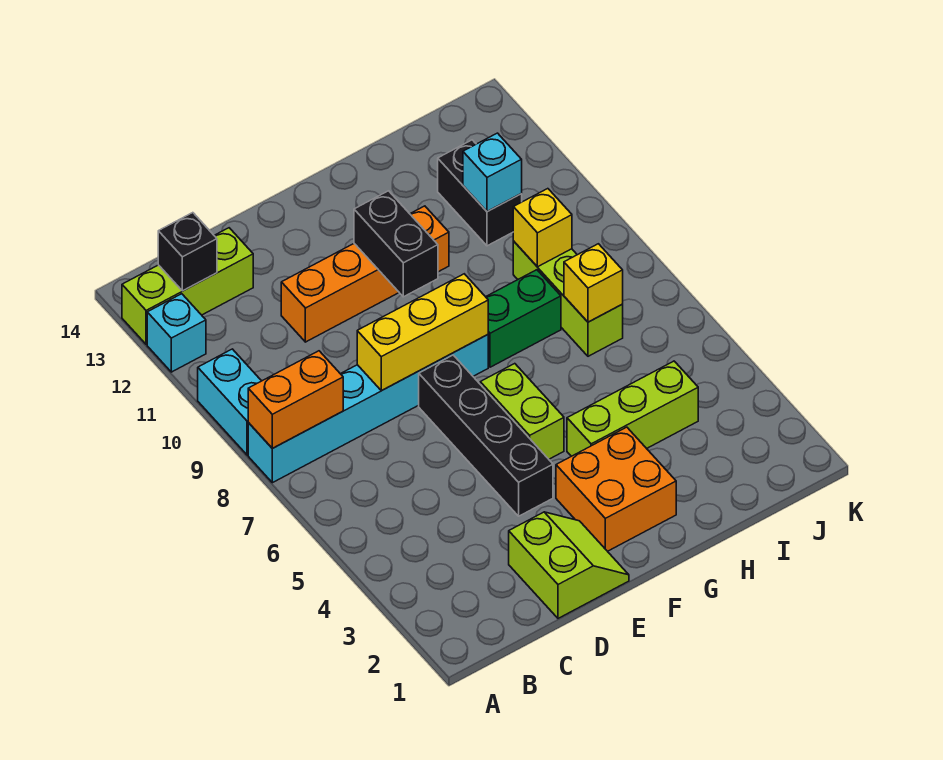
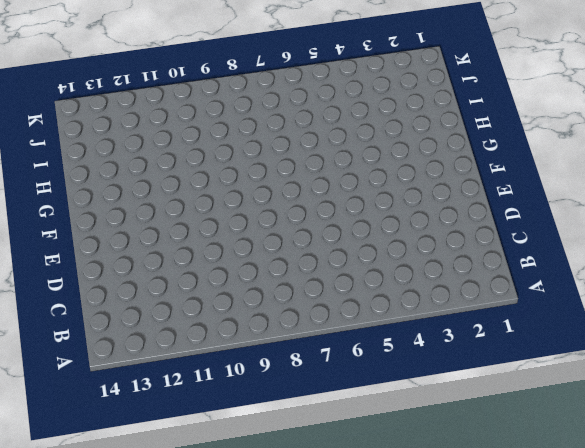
none -> cyan 1x6 brick [248,335,488,483]
none -> cyan 1x2 brick [198,349,261,455]
none -> cyan 1x1 brick [147,294,206,372]

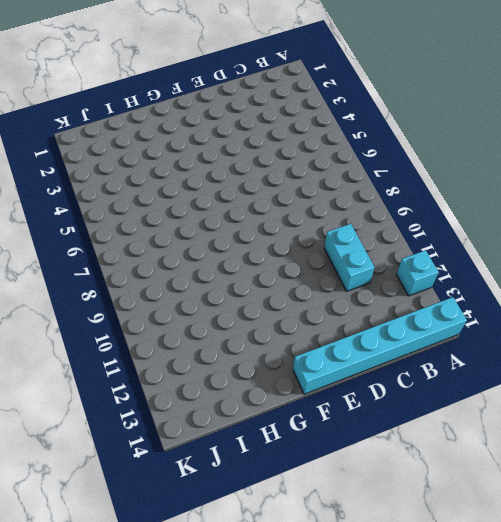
cyan 1x6 brick [293,297,467,394] -> cyan 1x6 brick moved to [248,335,488,483]
cyan 1x2 brick [324,224,375,291] -> cyan 1x2 brick moved to [198,349,261,455]
none -> lime 1x3 brick [122,228,253,344]
none -> lime 2x2 slope [509,512,629,618]
none -> orange 1x4 brick [281,206,449,342]

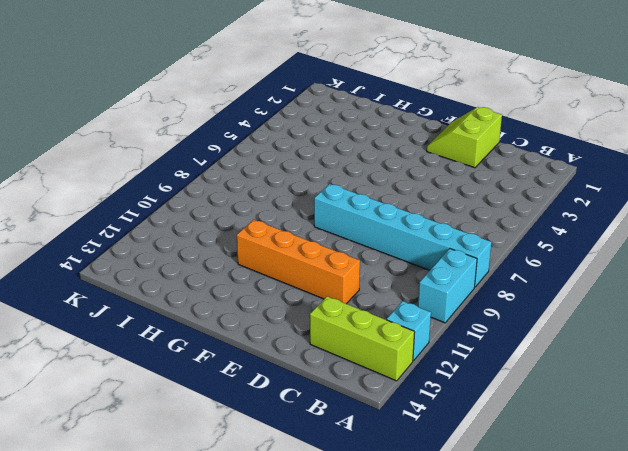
none -> black 1x4 brick [419,355,553,516]
none -> orange 2x2 brick [556,427,676,551]
none -> lime 1x2 brick [480,364,564,459]

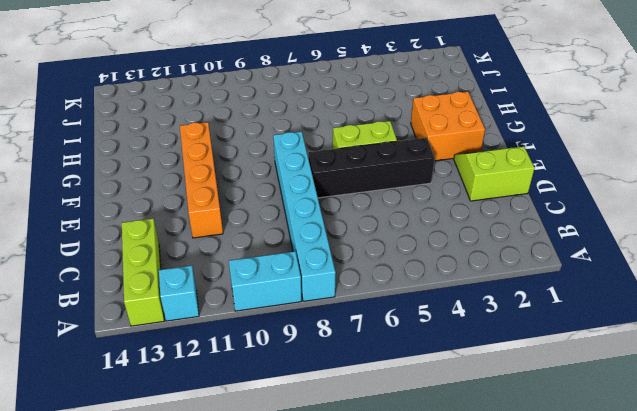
none -> lime 1x3 brick [567,361,698,456]
none -> green 1x2 brick [486,270,561,367]
none -> lime 1x3 brick [513,241,623,356]

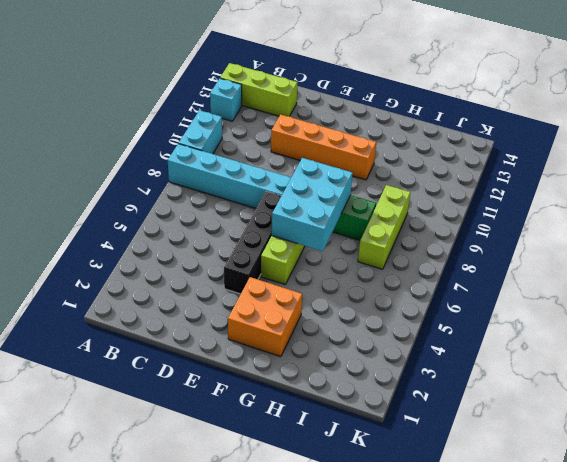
cyan 2x3 brick [272,158,353,251] -> yellow 1x3 brick [357,274,488,391]
none -> lime 2x2 slope [509,512,629,618]
none -> lime 1x3 brick [567,361,698,456]
none -> black 1x2 brick [438,140,522,246]

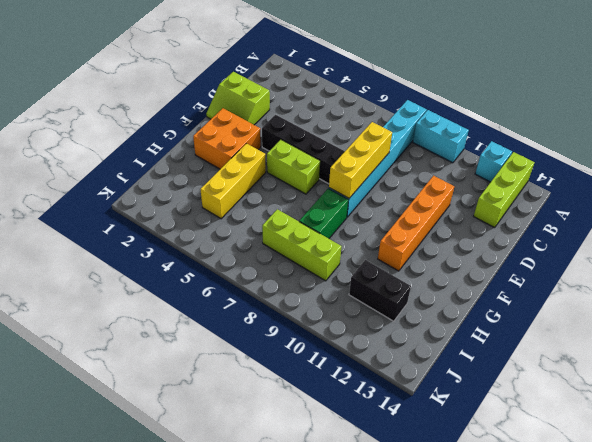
yellow 1x3 brick [200,144,266,219] -> lime 1x3 brick [567,361,698,456]
none -> orange 1x2 brick [248,351,343,448]
none -> black 1x1 brick [158,213,217,291]
none -> black 1x2 brick [354,191,438,297]

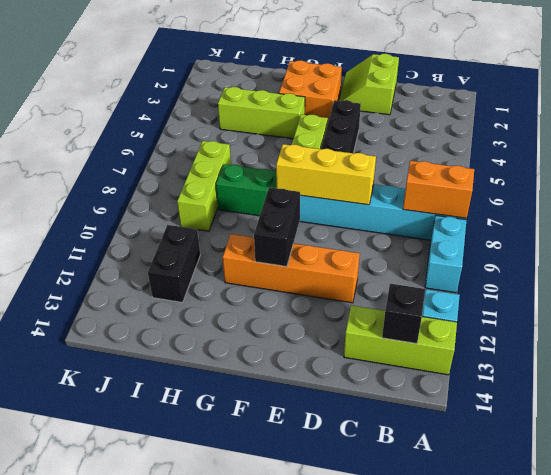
none -> yellow 1x1 brick [564,244,623,322]
none -> yellow 1x1 brick [513,189,572,267]
none -> cyan 1x1 brick [463,133,522,212]

